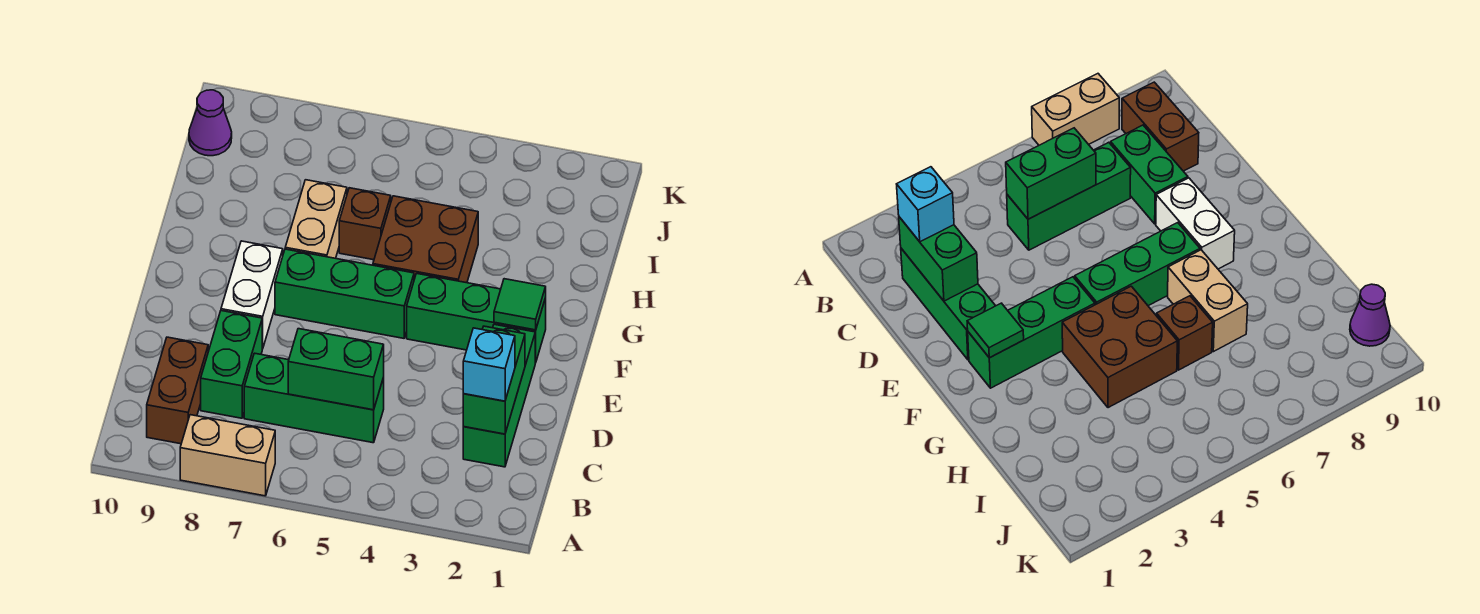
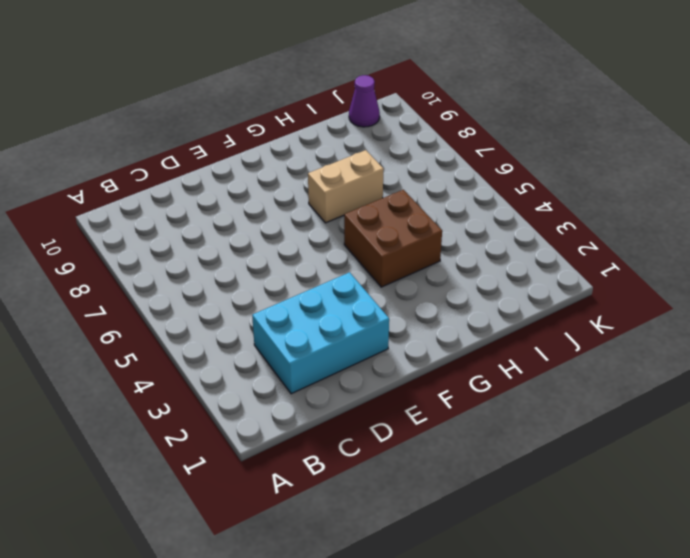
cyan 2x3 brick [252,272,389,394] -> green 1x3 brick [463,324,535,467]
none -> tan 1x2 brick [180,415,275,496]
none -> brown 1x2 brick [147,337,208,444]
none -> green 1x3 brick [244,353,384,443]

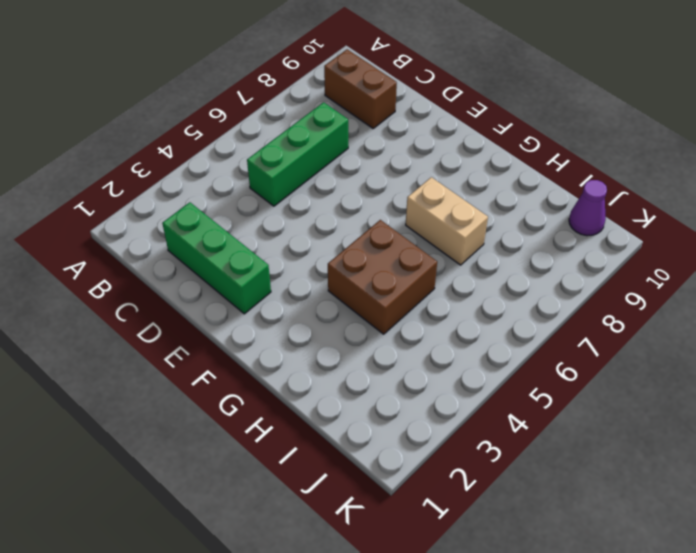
none -> tan 1x2 brick [180,415,275,496]
none -> green 1x2 brick [201,311,262,418]
none -> white 1x2 brick [221,241,283,349]

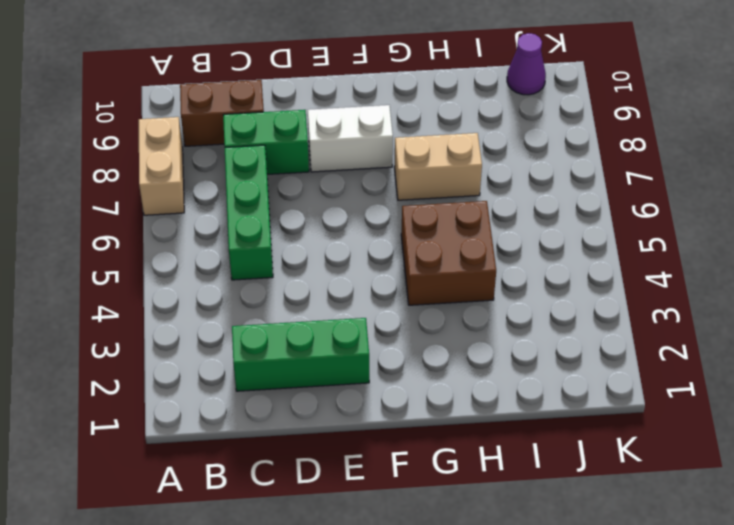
none -> green 1x3 brick [407,273,546,363]
none -> green 1x3 brick [275,249,414,338]
none -> brown 1x1 brick [339,188,391,260]

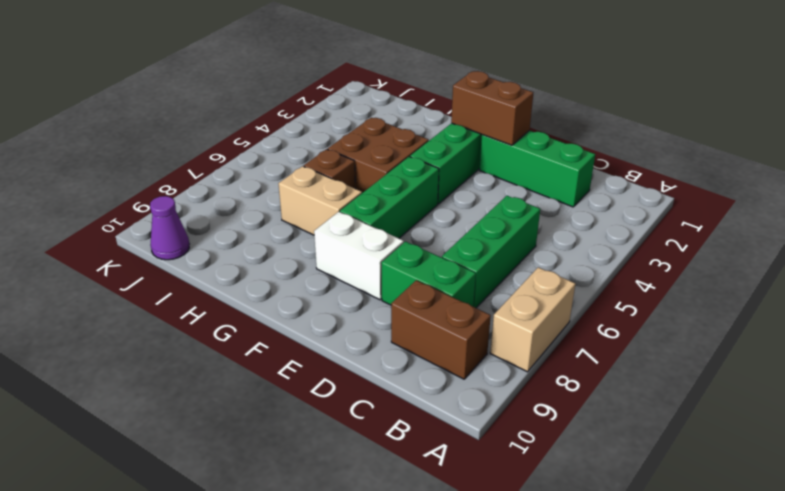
brown 1x2 brick [451,71,533,145] -> green 1x1 tile [494,279,546,330]
none -> green 1x2 brick [463,326,525,434]
none -> green 1x2 brick [288,329,384,410]
none -> cyan 1x1 brick [463,328,515,401]

